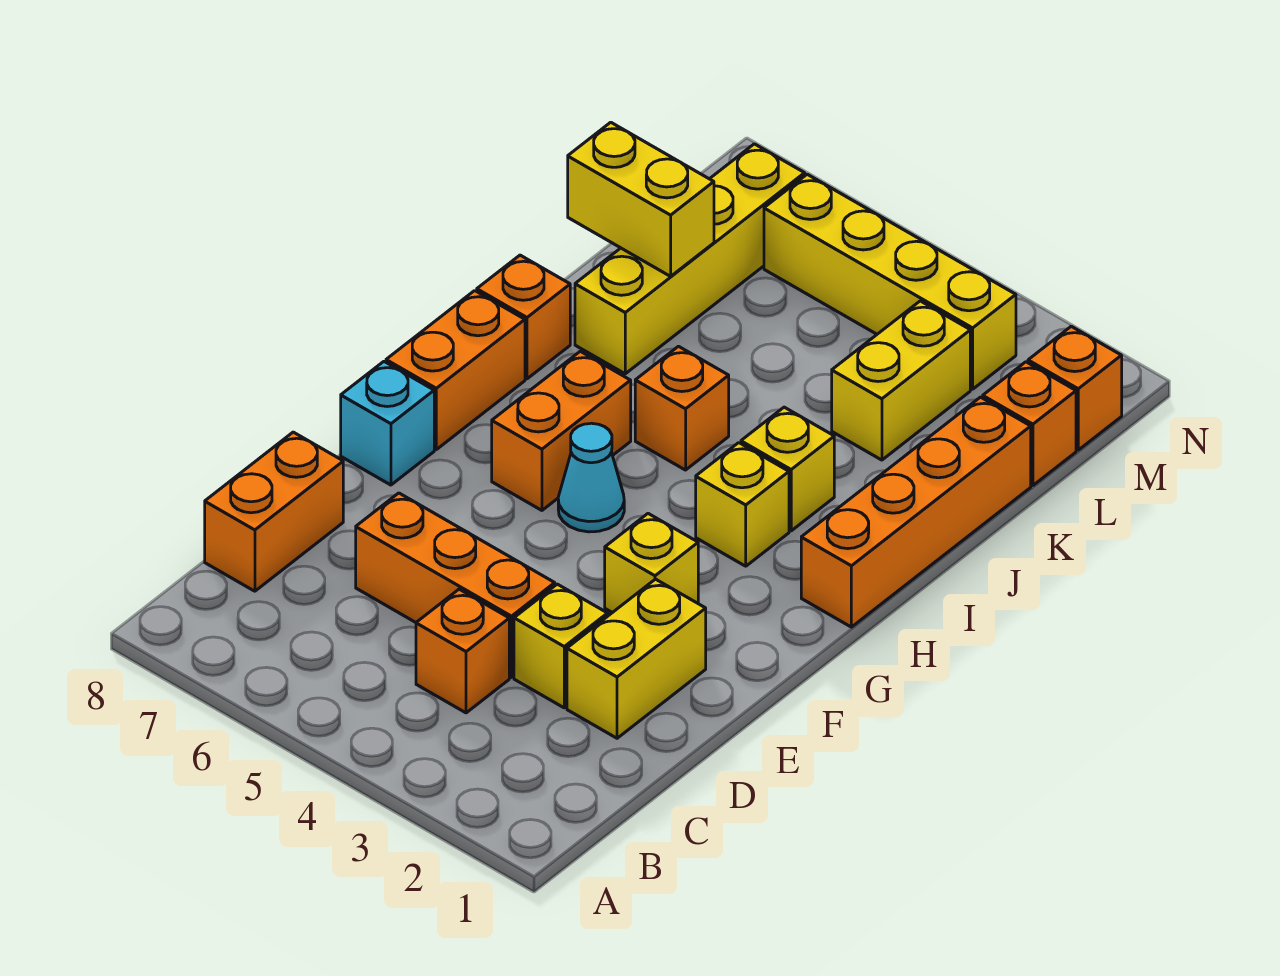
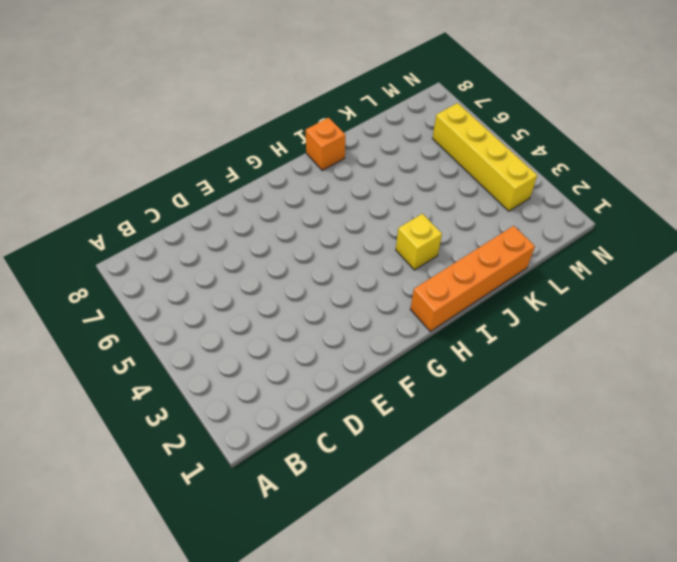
none -> orange 1x1 brick [416,589,509,713]
none -> orange 1x2 brick [205,432,343,591]
none -> yellow 1x2 brick [567,579,706,738]

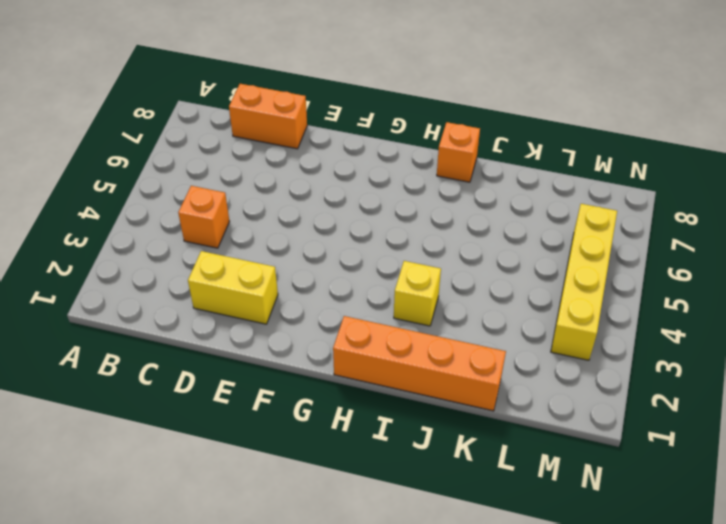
none -> yellow 1x1 brick [514,584,608,708]
none -> orange 1x3 brick [356,493,555,678]
none -> yellow 1x1 brick [605,514,698,613]

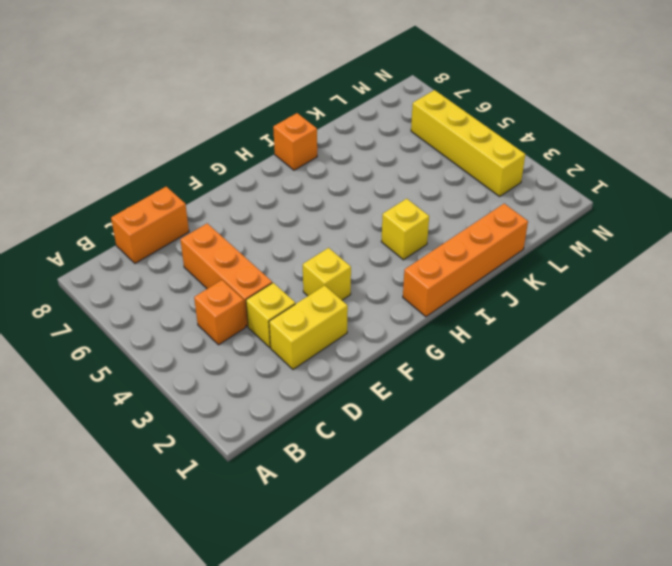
none -> cyan 1x1 brick [341,362,434,485]
none -> cyan 1x1 cone [558,423,624,532]
none -> orange 1x2 brick [492,351,631,510]

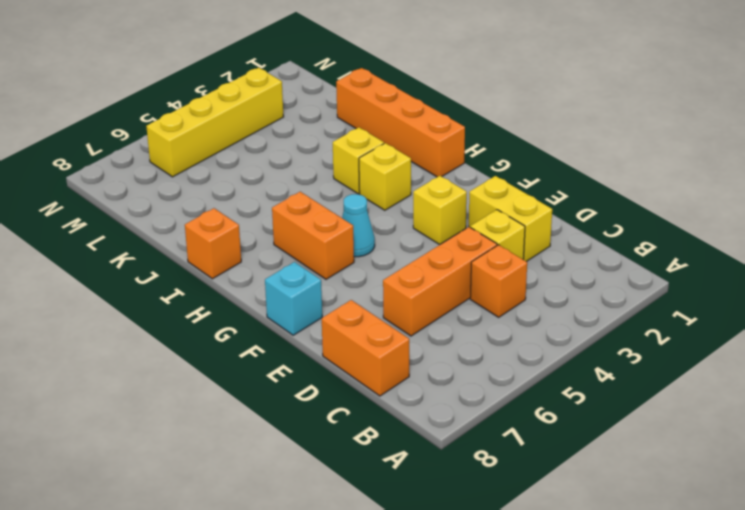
none -> orange 1x2 brick [386,291,525,449]
none -> orange 1x1 brick [635,346,729,470]
none -> yellow 1x4 brick [575,144,805,374]

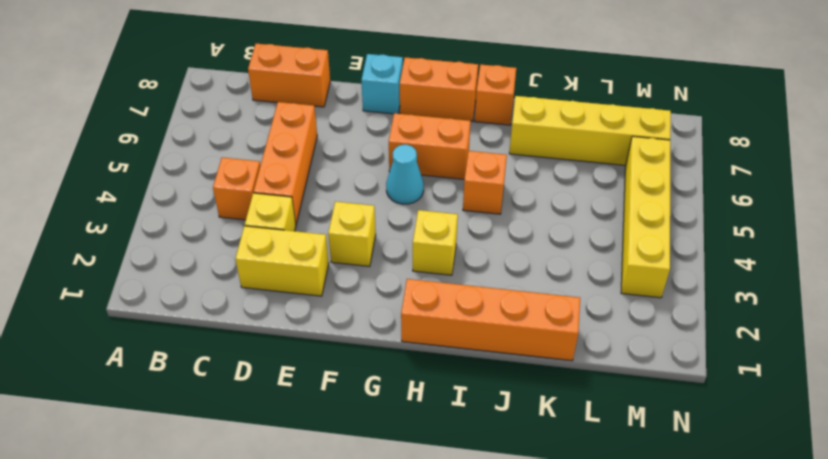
none -> yellow 1x1 brick [741,407,834,531]
none -> yellow 1x2 brick [832,301,970,460]
none -> orange 1x1 brick [983,362,1076,485]

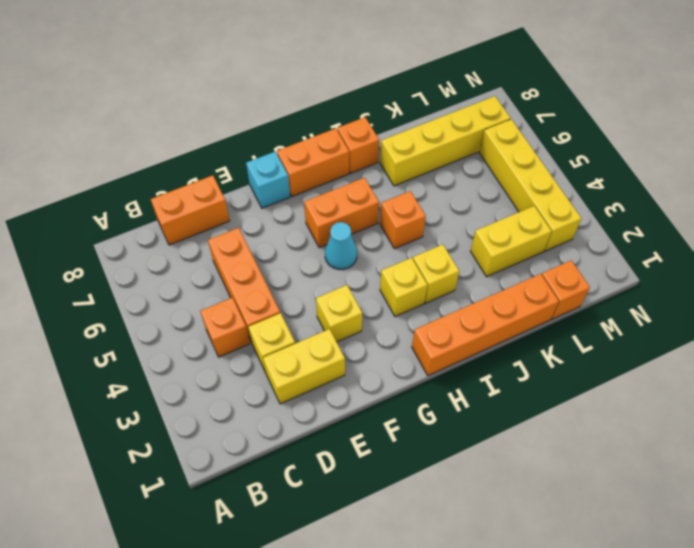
none -> orange 1x1 brick [1028,326,1122,450]
none -> yellow 1x2 brick [568,122,714,276]

